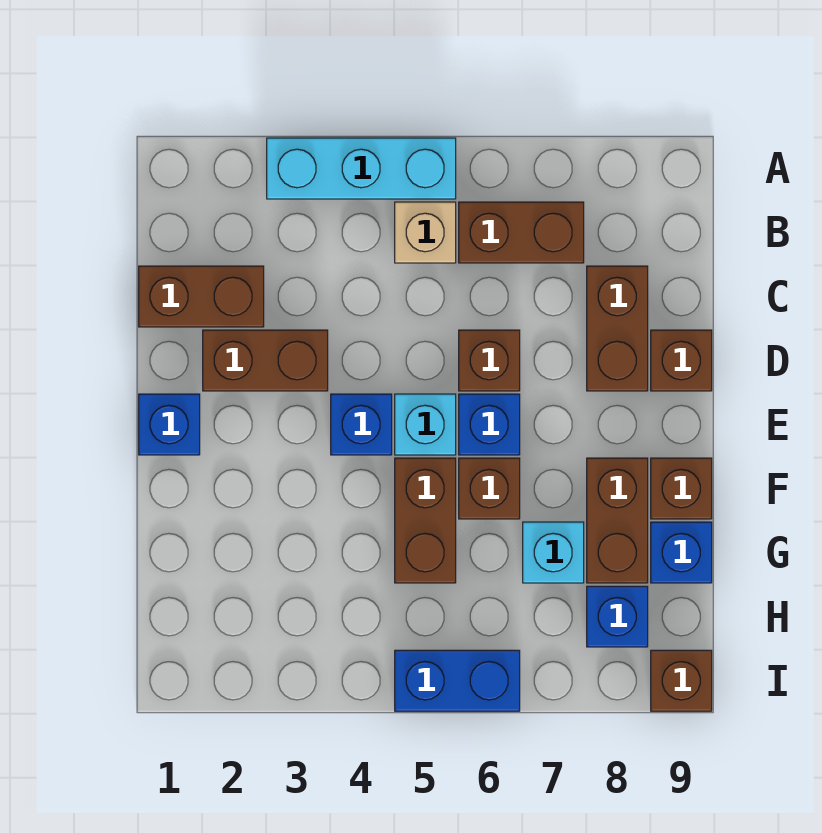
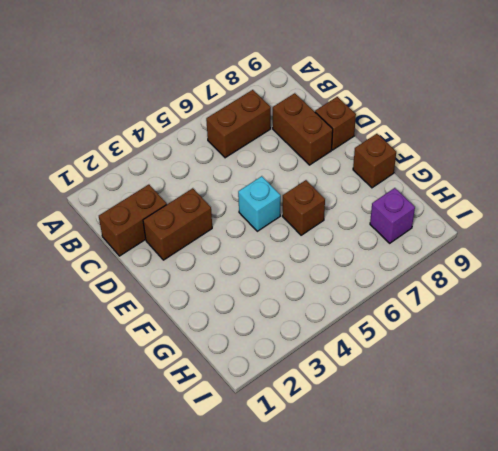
purple 1x1 brick [370,188,415,243] -> blue 1x1 brick [587,586,648,647]
none -> cyan 1x3 brick [267,138,456,199]
none -> tan 1x1 brick [395,202,456,263]
none -> brown 1x1 brick [459,330,520,391]

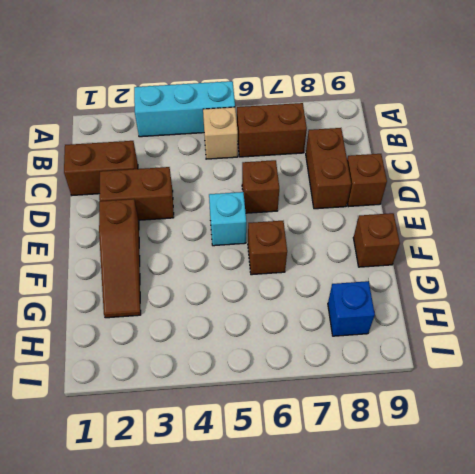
brown 1x3 slope [99,199,141,318] -> none
none -> blue 1x1 brick [139,394,200,455]
none -> blue 1x1 brick [331,394,392,455]
none -> blue 1x1 brick [459,394,520,455]

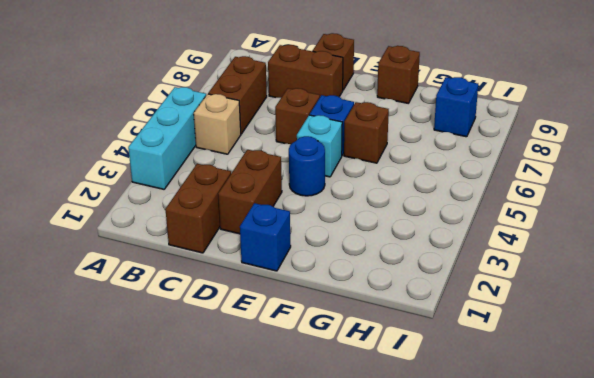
blue 1x1 round brick [289,136,325,196] -> blue 1x1 brick [331,394,392,455]
none -> brown 1x2 brick [395,458,456,583]
none -> brown 1x2 brick [587,458,648,583]
none -> cyan 1x1 brick [523,522,584,583]

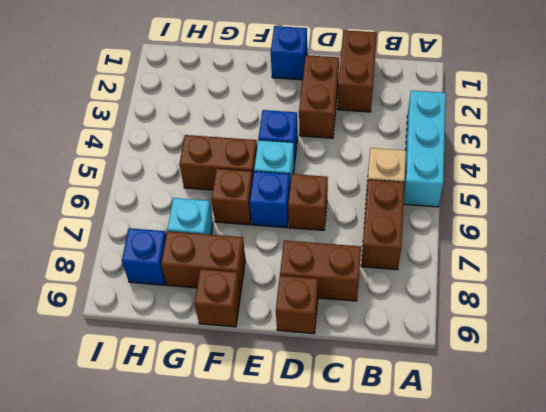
none -> blue 1x1 brick [651,522,712,583]
none -> blue 1x2 brick [395,650,520,711]
none -> brown 1x1 brick [651,650,712,711]

